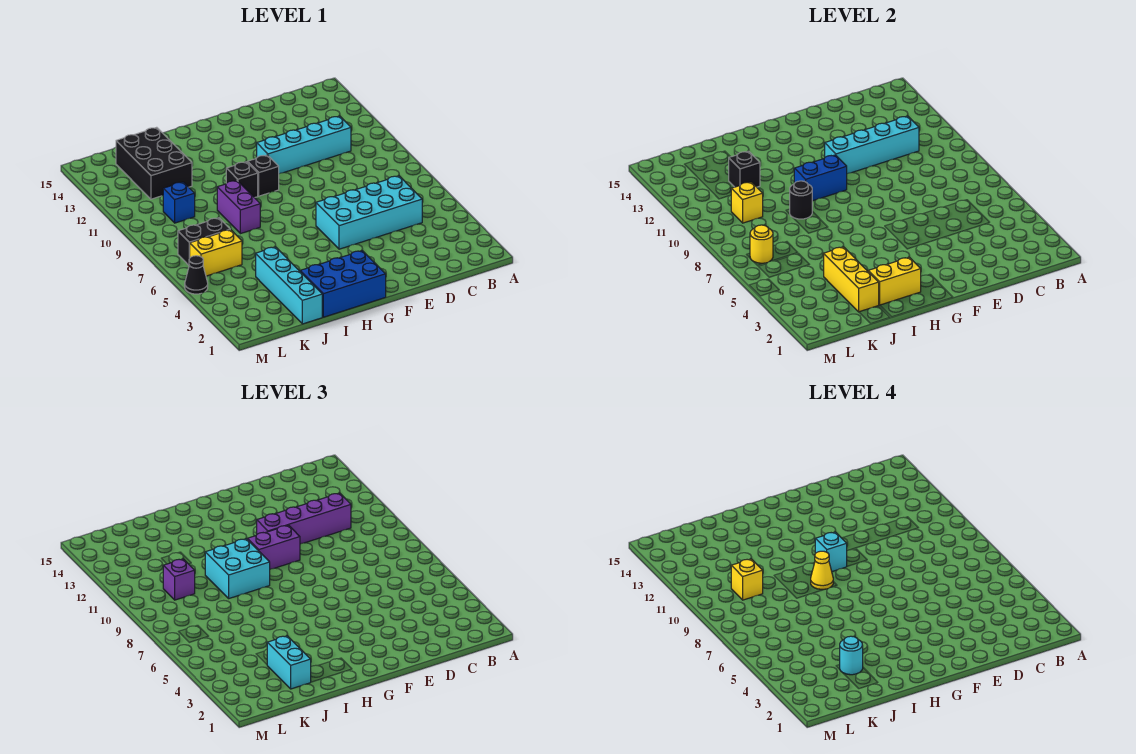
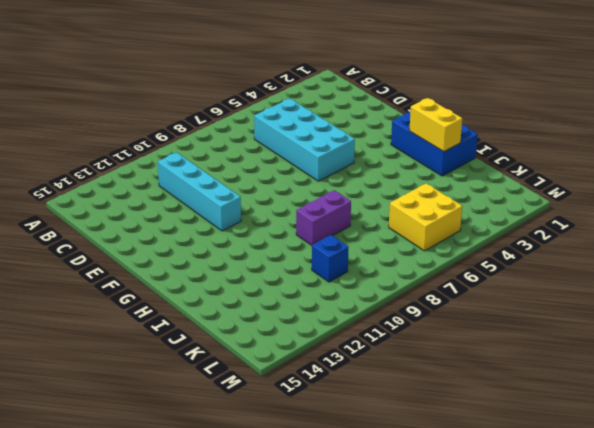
yellow 2x2 brick [389,183,462,251] -> yellow 1x2 brick [190,230,242,276]
none -> black 1x1 brick [247,155,279,196]
none -> black 1x1 brick [226,162,258,198]
none -> cyan 1x4 brick [256,247,322,324]

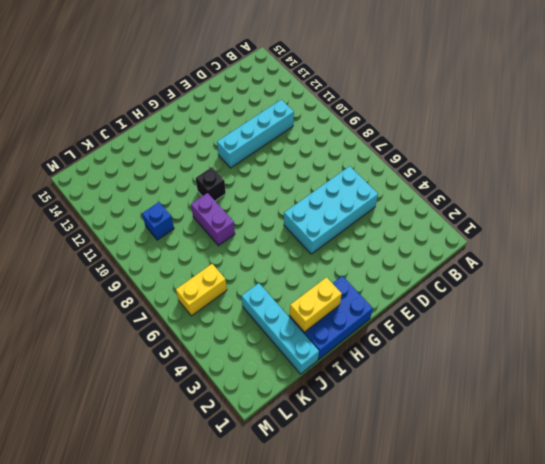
none -> black 1x1 brick [247,155,279,196]
none -> black 2x3 brick [116,127,192,199]
none -> black 1x2 brick [178,218,230,265]

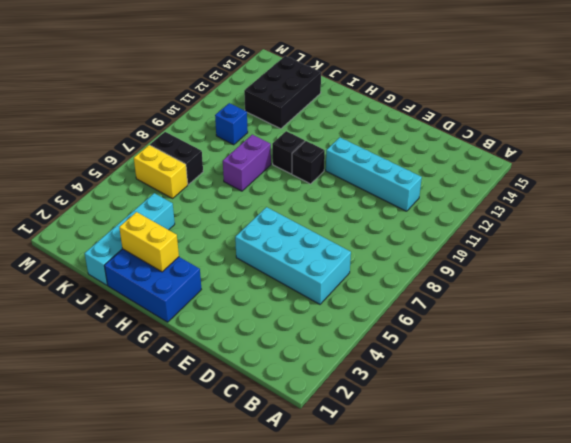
none -> black 1x1 cone [185,256,208,294]
none -> cyan 1x4 brick [825,116,919,174]
none -> blue 1x2 brick [794,155,847,201]

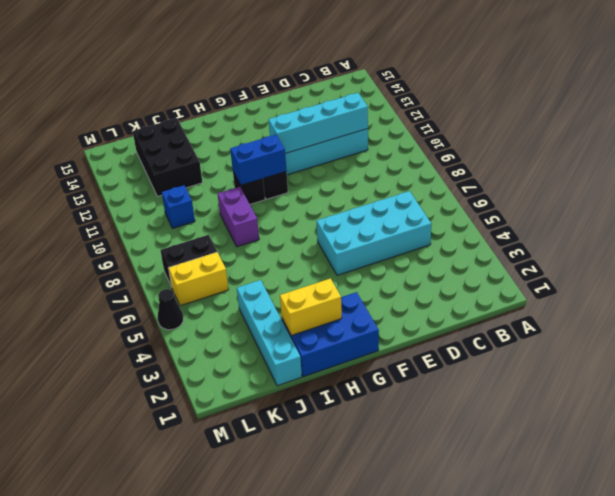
none -> black 1x1 round brick [790,181,812,219]
none -> yellow 1x3 brick [824,247,879,312]
none -> black 1x1 brick [729,151,760,187]

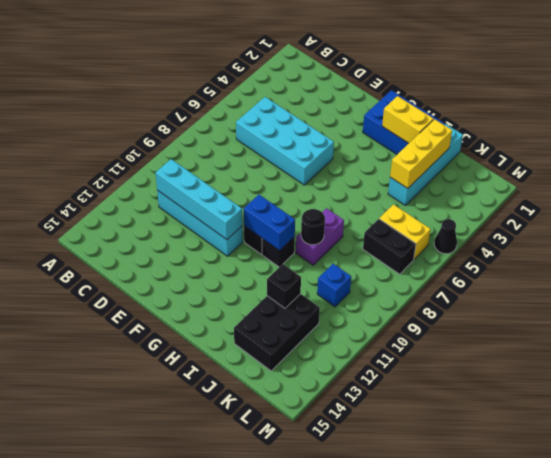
none -> yellow 1x1 brick [731,182,763,223]
none -> yellow 1x1 round brick [750,225,773,263]
none -> purple 1x4 brick [257,493,351,544]

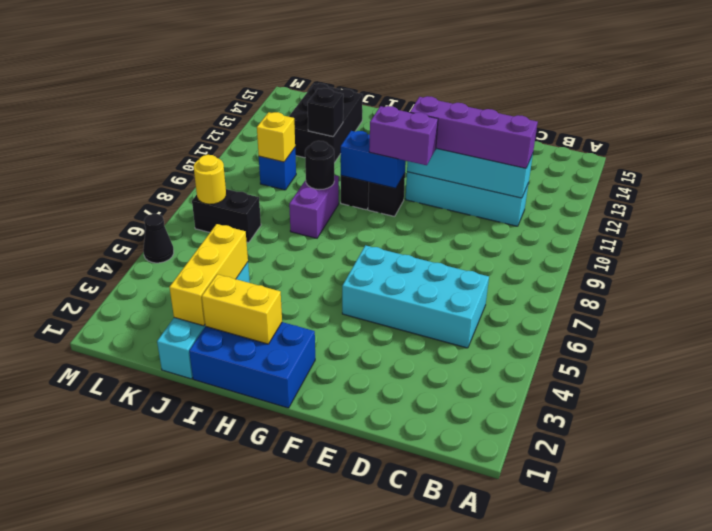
none -> yellow 1x2 brick [190,230,242,276]
none -> cyan 2x2 brick [205,539,270,598]
none -> cyan 1x2 brick [267,636,311,689]

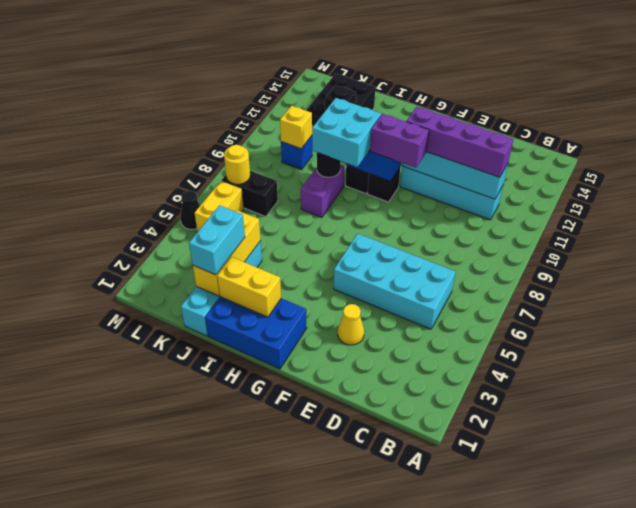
yellow 1x1 cone [338,304,364,345] -> yellow 1x1 cone moved to [811,551,833,589]
yellow 1x2 brick [195,180,244,232] -> yellow 1x2 brick turned to [190,230,242,276]
none -> purple 1x1 brick [163,559,195,600]
none -> cyan 1x1 brick [815,532,847,571]
none -> cyan 1x1 round brick [840,636,863,675]

